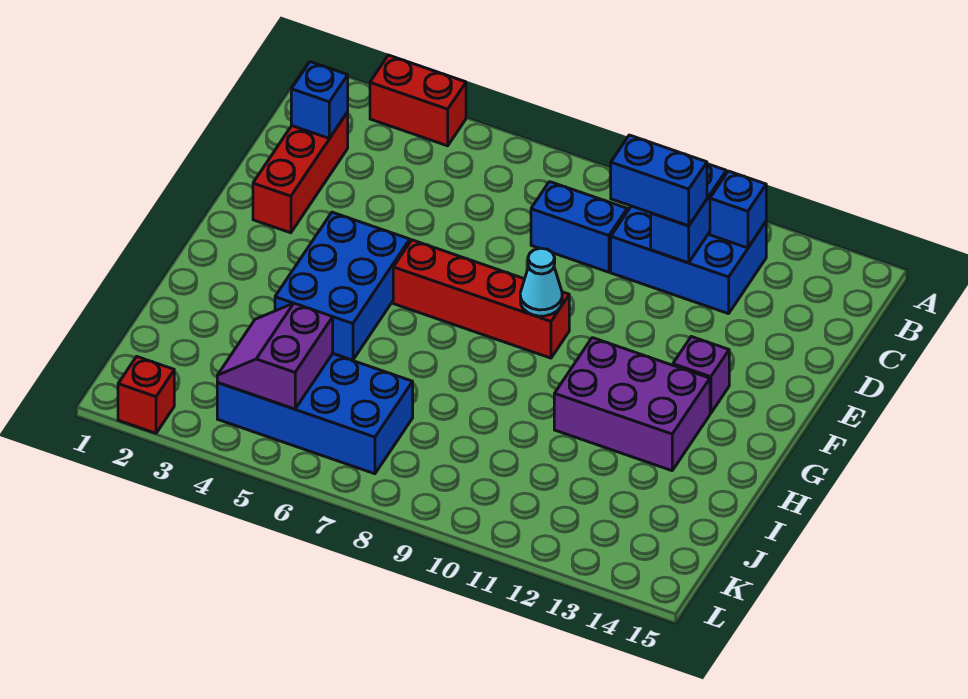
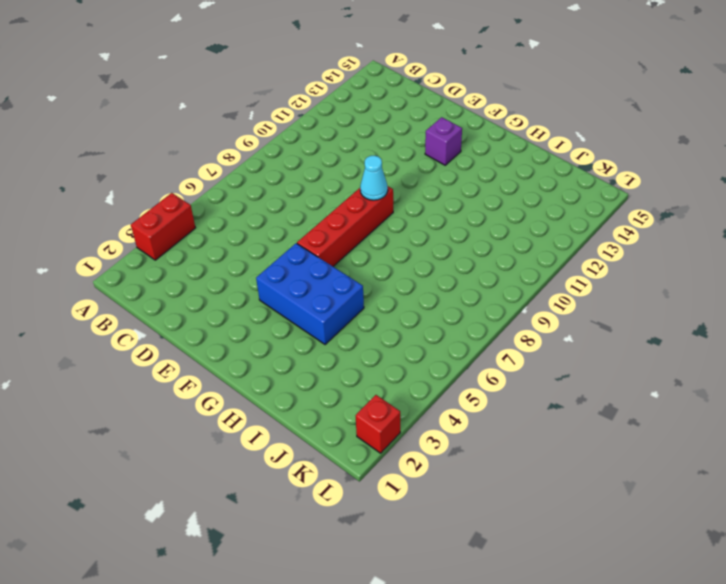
none -> blue 2x3 brick [611,206,766,314]
none -> red 1x3 brick [253,112,348,233]
none -> blue 1x2 brick [531,182,627,272]

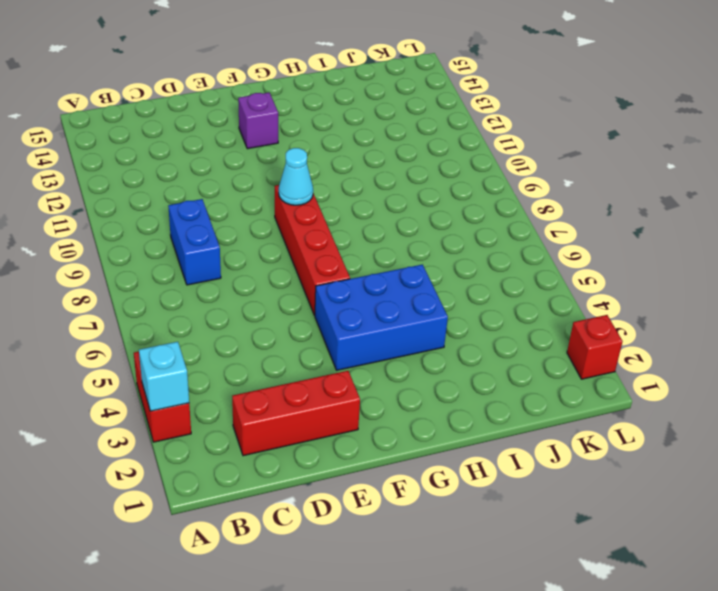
cyan 1x1 brick [139,342,189,411] -> none
none -> blue 2x3 brick [611,206,766,314]
none -> purple 2x3 brick [554,338,710,471]
none -> blue 2x4 brick [217,354,413,474]

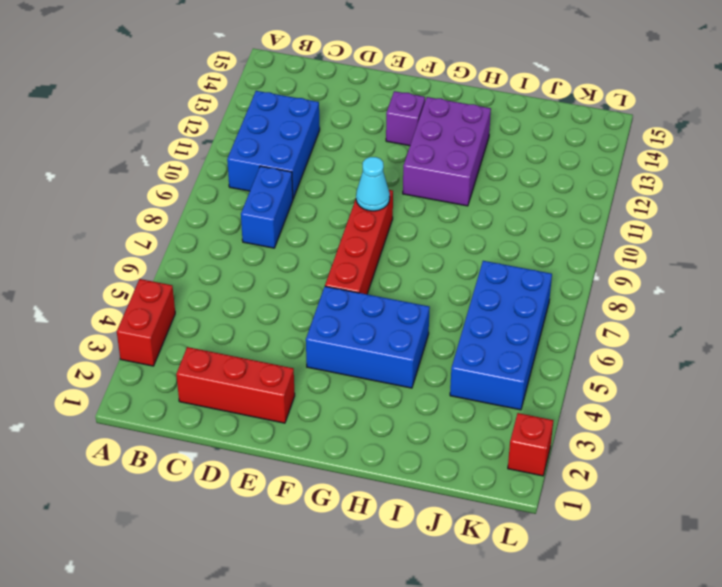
none -> blue 1x2 brick [651,164,726,263]
none -> blue 1x1 brick [710,171,766,248]
none -> blue 1x1 brick [291,62,348,138]

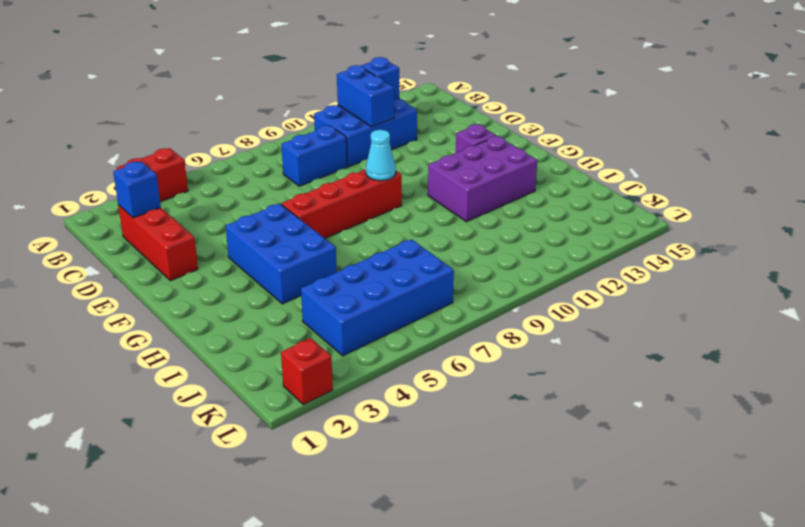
none -> purple 2x2 slope [217,303,333,409]
none -> blue 1x2 brick [611,135,707,226]

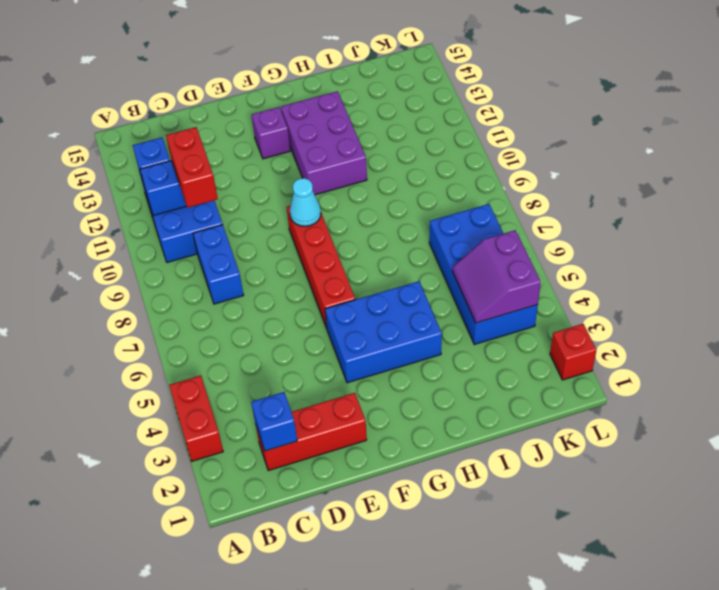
red 1x2 brick [166,127,218,208] -> blue 1x2 brick [611,135,707,226]
purple 2x2 slope [452,230,541,323] -> purple 2x2 slope turned to [217,303,333,409]

